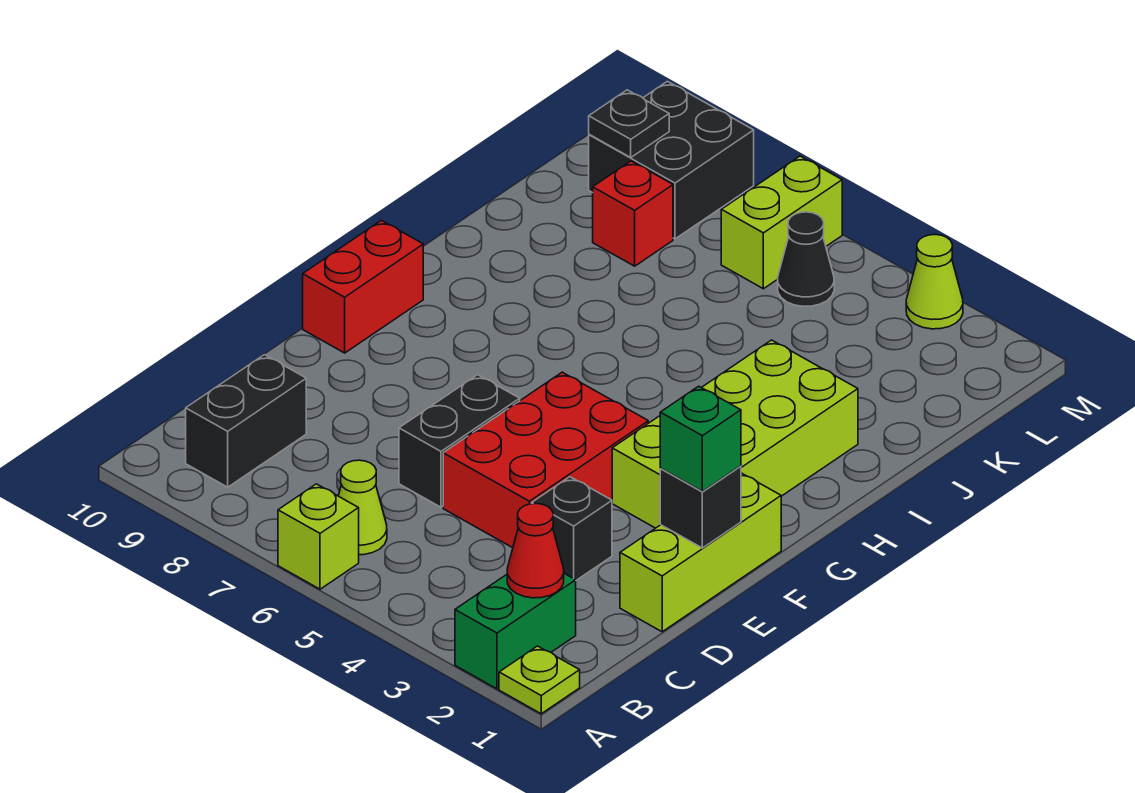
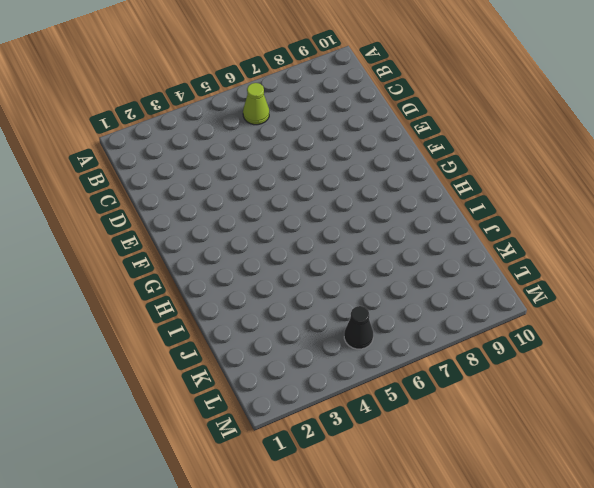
none -> lime 1x1 plate [499,646,580,714]
none -> green 1x2 brick [455,574,576,689]
none -> lime 1x1 brick [278,484,359,589]

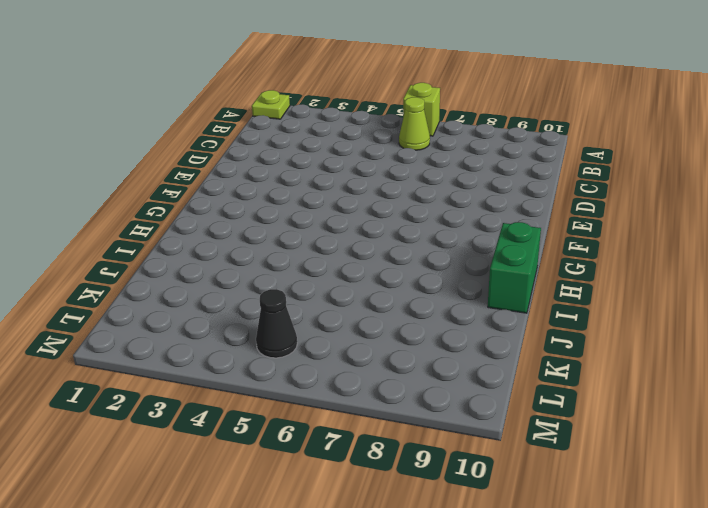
green 1x2 brick [488,222,541,313] -> green 1x2 brick moved to [455,574,576,689]
none -> black 1x2 brick [186,355,306,487]
none -> lime 1x3 brick [620,473,781,632]
none -> black 1x1 brick [532,477,612,580]

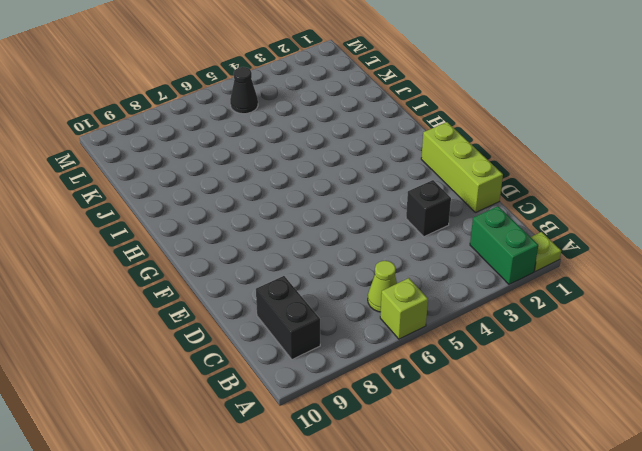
none -> red 2x3 brick [443,372,648,548]
none -> black 1x2 brick [399,375,520,507]
none -> lime 2x4 brick [612,340,858,528]

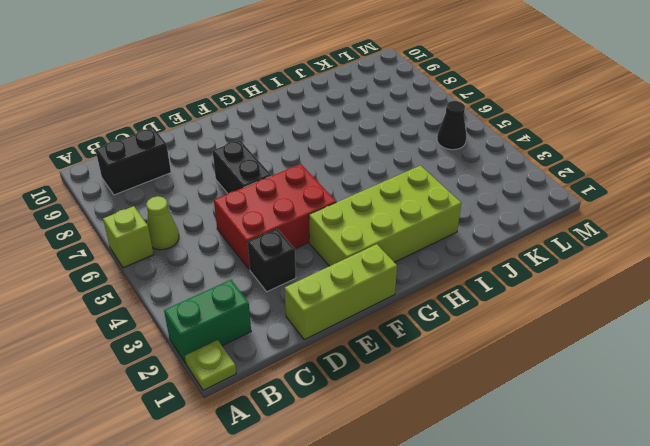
black 1x2 brick [213,140,271,194] -> black 1x2 brick turned to [399,375,520,507]
none -> red 1x2 brick [303,220,423,353]
none -> red 1x1 brick [593,161,673,266]
none -> lime 1x2 brick [721,156,842,289]

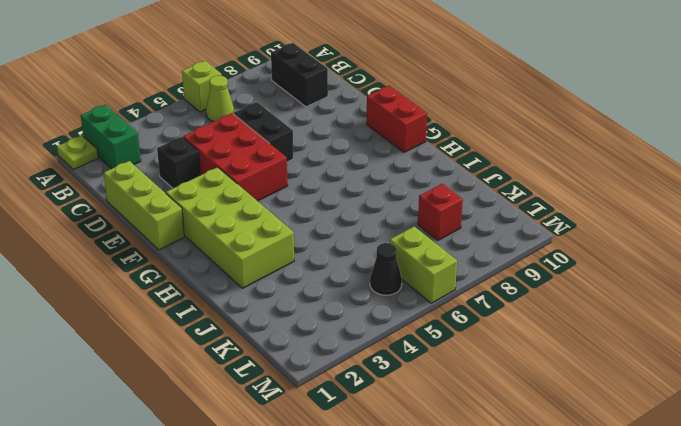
none -> black 2x2 brick [589,81,754,239]
none -> lime 1x1 cone [906,235,963,329]
none -> red 1x1 cone [507,503,564,598]

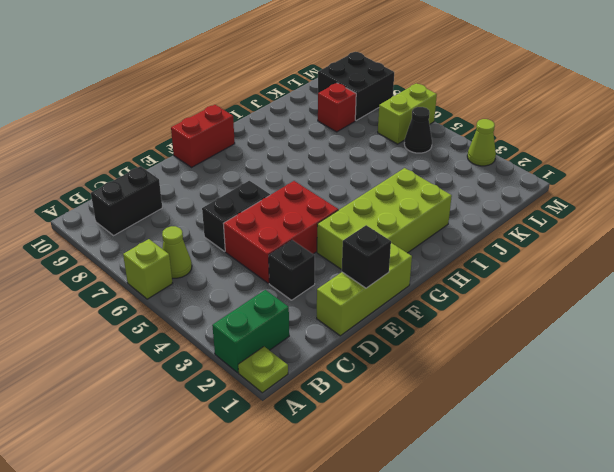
none -> red 1x1 cone [507,503,564,598]
none -> black 1x1 plate [589,90,669,157]
none -> green 1x1 brick [660,386,741,492]

